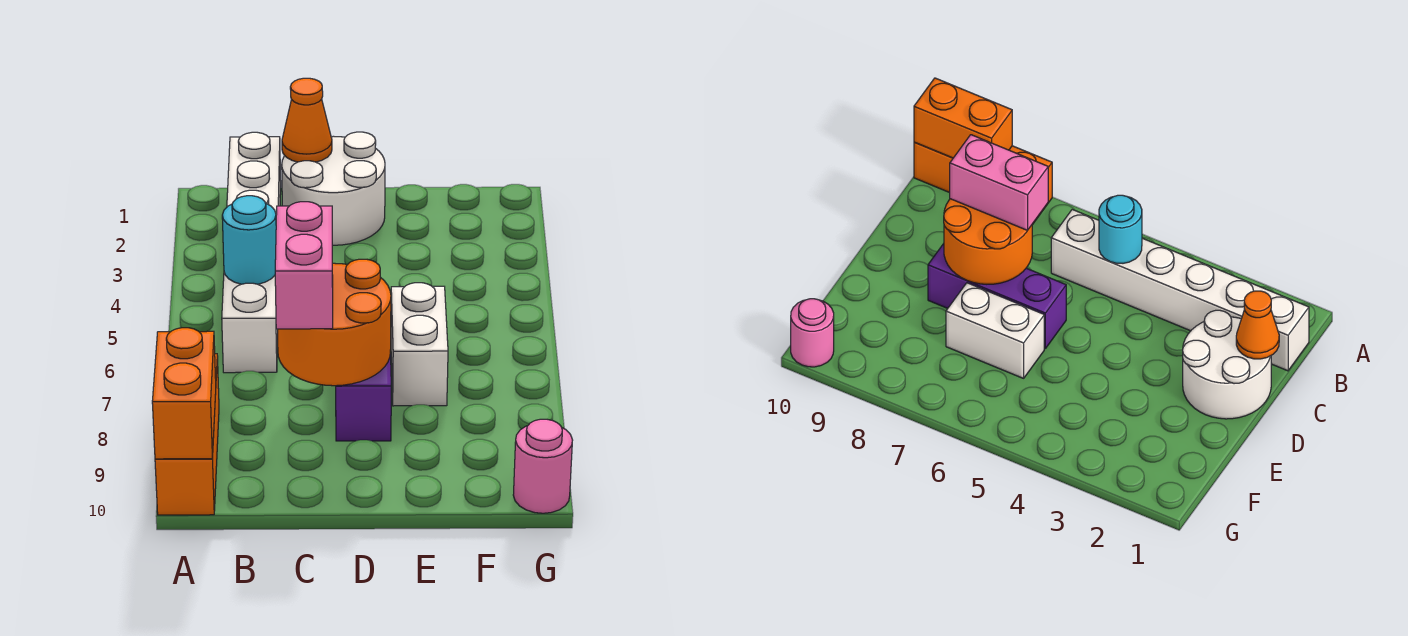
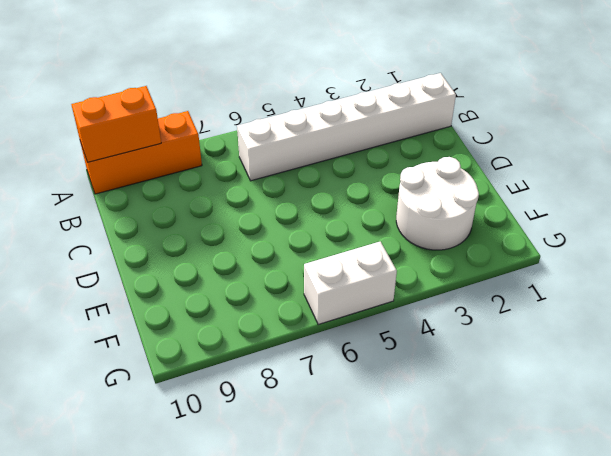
white 2x2 round brick [396,157,479,250] -> white 2x2 round brick moved to [282,132,385,245]
white 1x2 brick [304,242,397,324] -> white 1x2 brick moved to [391,283,448,406]
none -> purple 1x3 brick [336,353,391,441]
none -> pink 1x1 round brick [513,419,572,513]

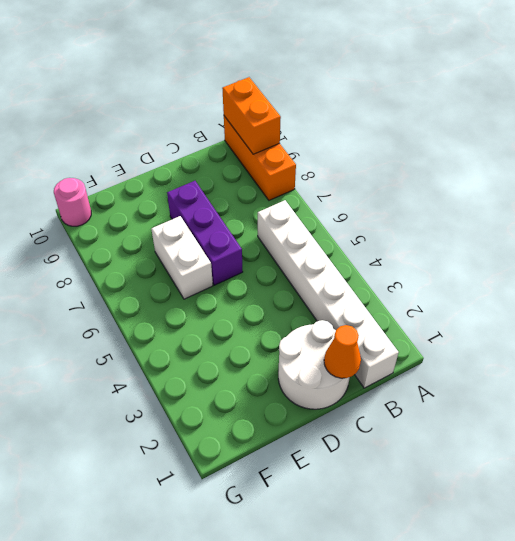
none -> cyan 1x1 round brick [222,196,276,284]
none -> orange 2x2 round brick [278,259,391,386]

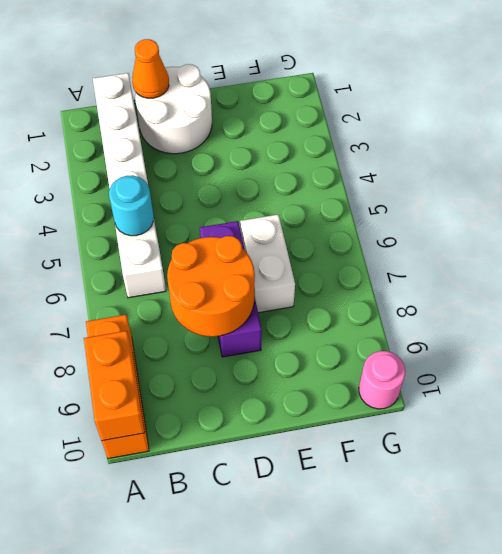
none -> pink 1x2 brick [275,202,333,329]

